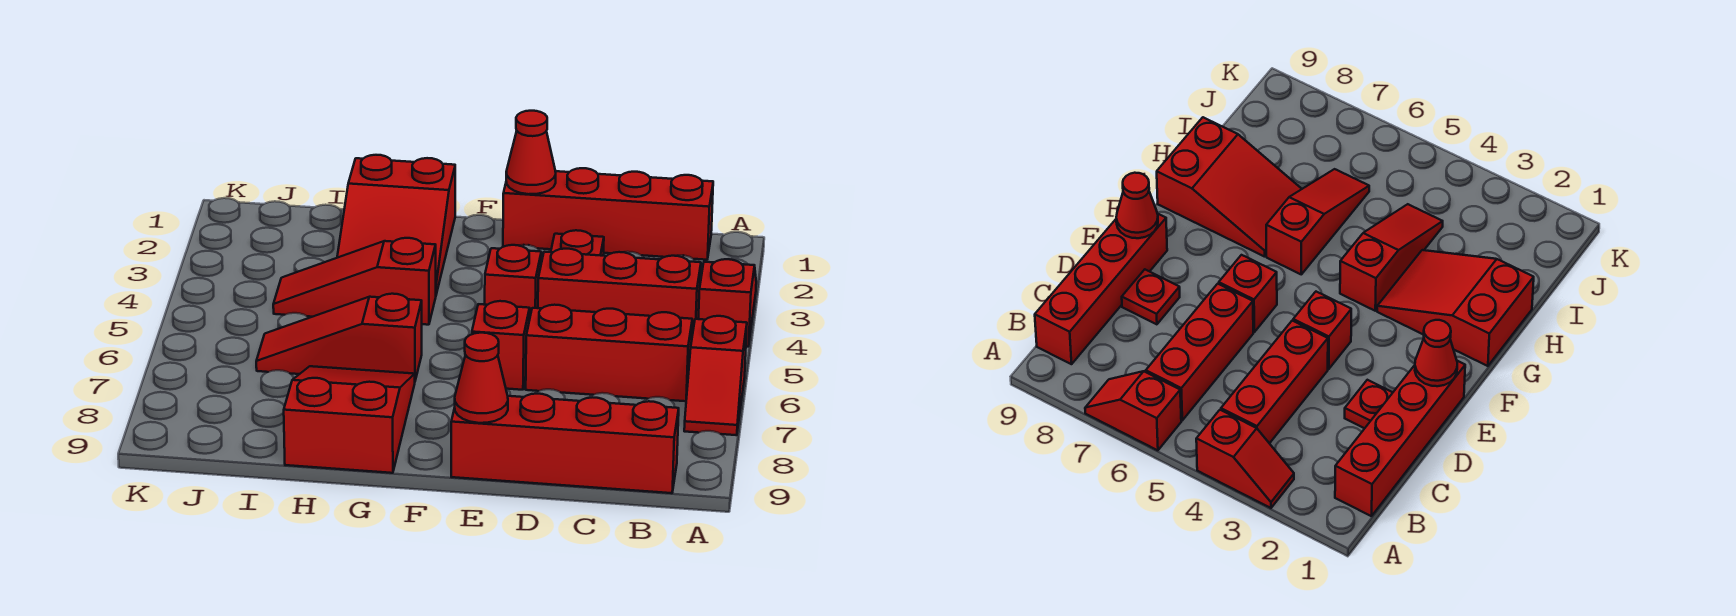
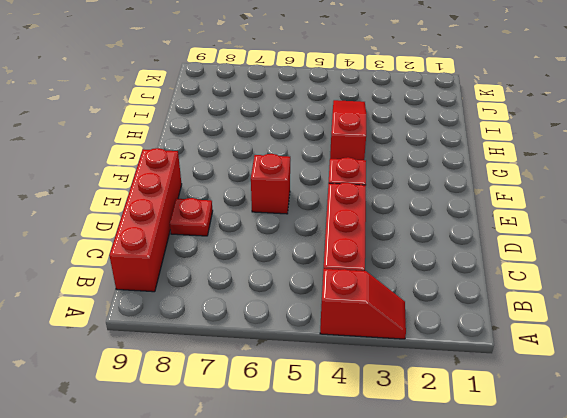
none -> red 1x2 slope [684,316,747,435]
none -> red 1x4 brick [503,168,713,260]
none -> red 1x3 brick [526,305,692,401]

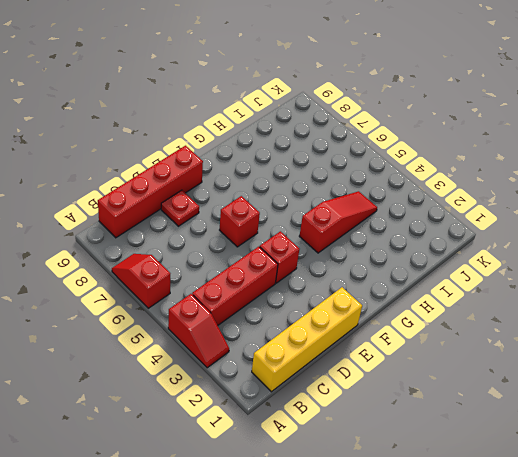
yellow 1x4 brick [252,287,362,392] -> red 1x4 brick [503,168,713,260]
none -> red 1x3 brick [526,305,692,401]
none -> red 1x1 plate [551,230,604,256]
none -> red 2x3 slope [337,155,455,294]

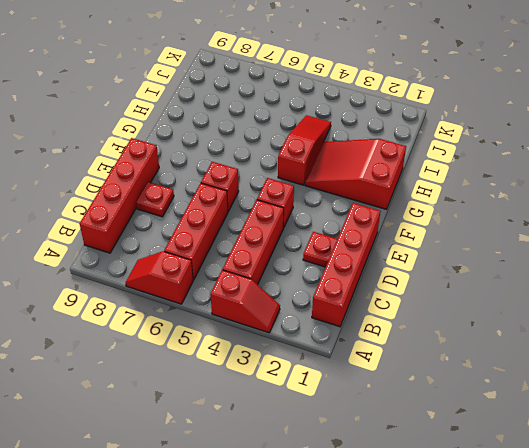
none -> red 1x3 slope [256,294,422,380]
none -> red 2x3 slope [284,366,415,473]
none -> red 1x1 cone [506,111,556,194]

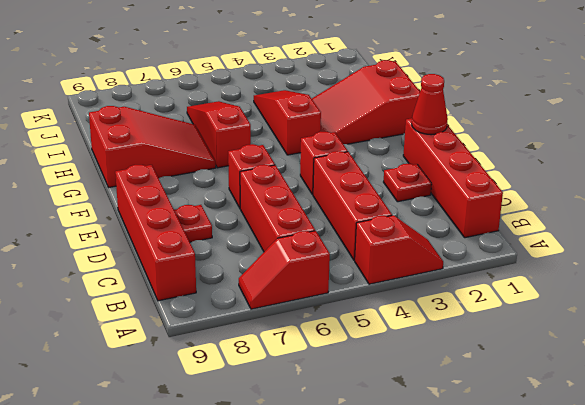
none -> red 1x1 cone [455,333,508,423]

